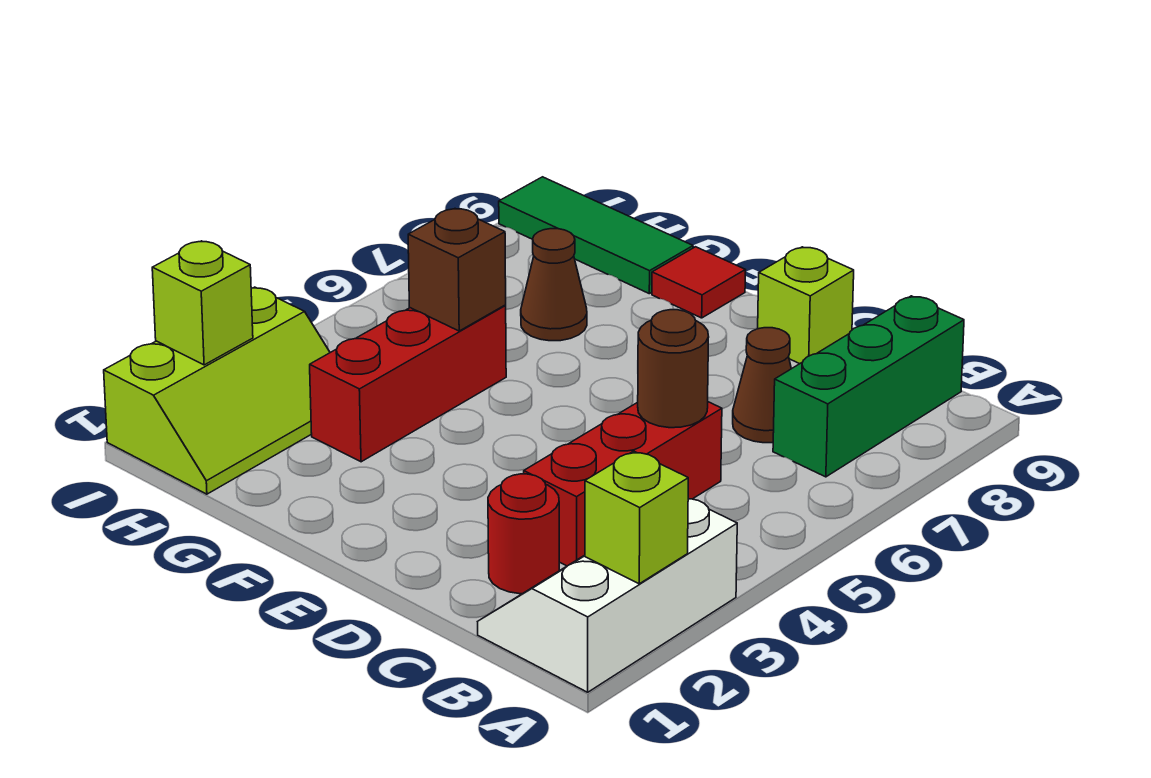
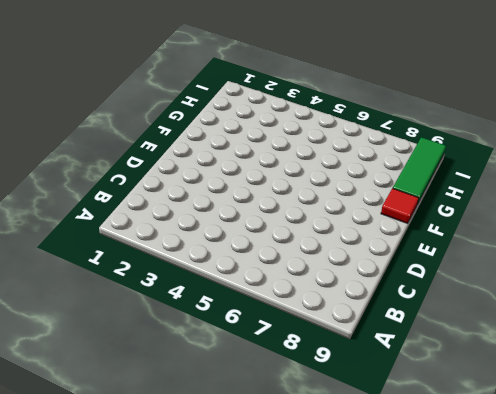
none -> white 2x3 slope [478,499,737,692]
none -> green 1x3 brick [773,296,964,477]
none -> red 1x1 round brick [488,474,559,594]

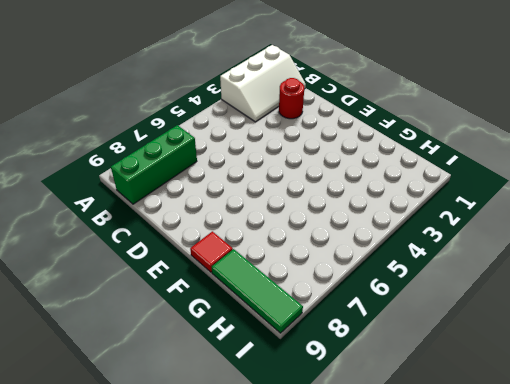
none -> red 1x3 brick [524,402,722,566]
none -> brown 1x1 cone [733,328,791,443]
none -> lime 1x1 brick [758,247,854,364]

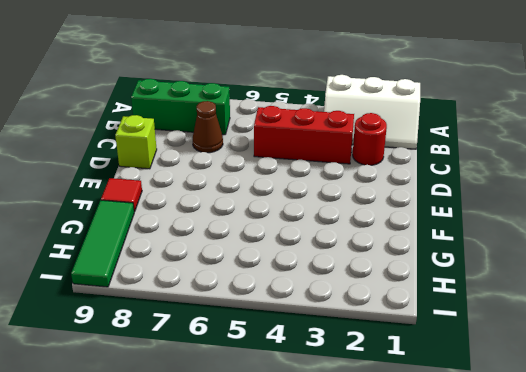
none -> red 1x3 brick [310,305,506,462]
none -> brown 1x1 cone [521,229,587,341]
none -> lime 2x3 slope [104,287,330,494]

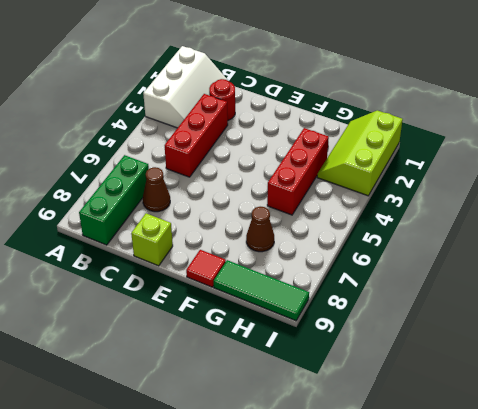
none -> lime 1x1 brick [585,451,688,584]
none -> brown 1x1 round brick [638,310,709,428]
none -> brown 1x1 brick [408,209,506,331]

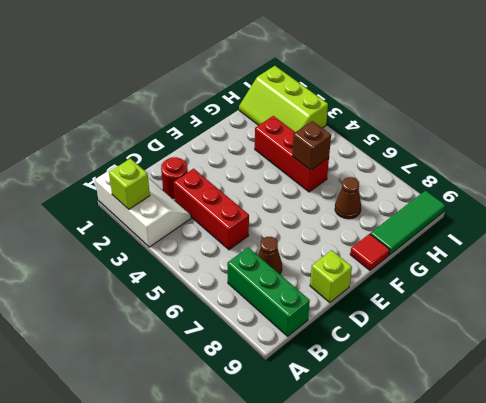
none -> brown 1x1 round brick [638,310,709,428]
none -> lime 1x1 brick [152,241,253,365]

